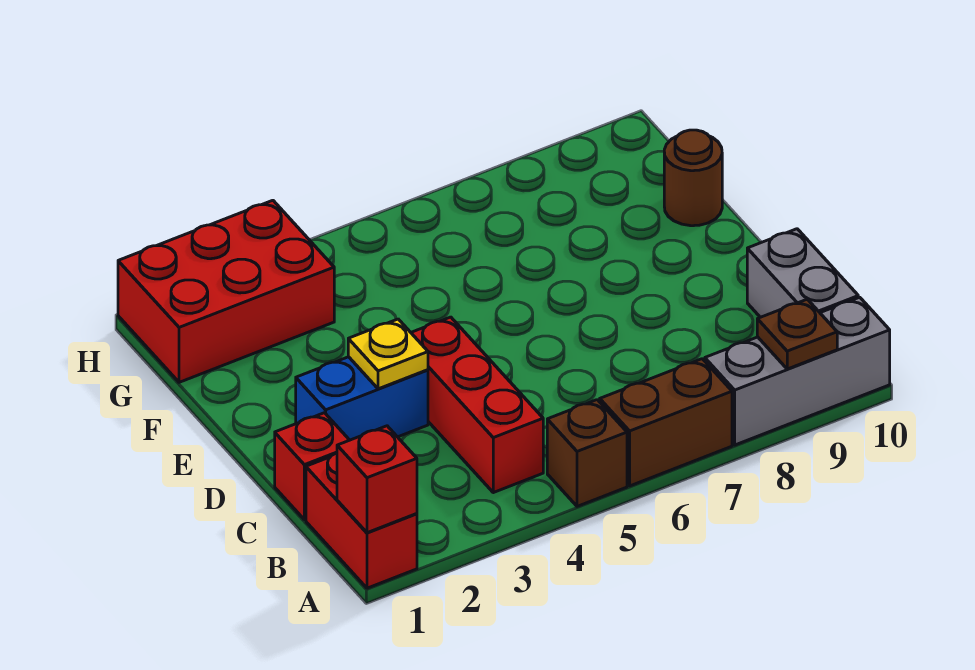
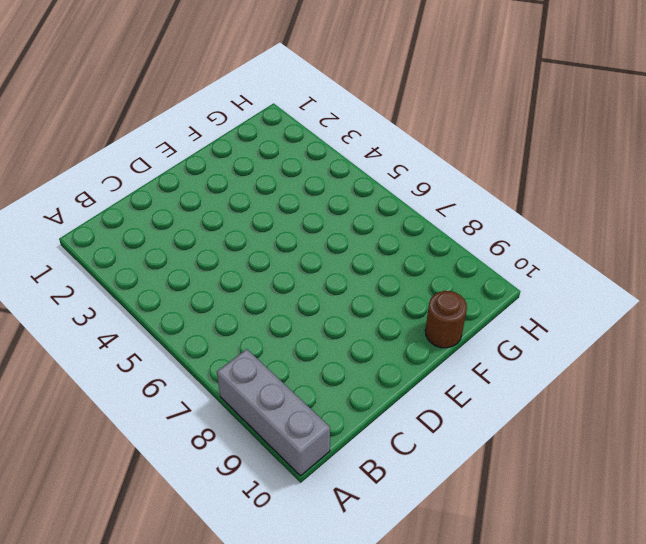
none -> red 1x2 brick [306,453,417,588]
none -> brown 1x1 brick [547,400,627,506]
none -> brown 1x2 brick [600,359,732,486]

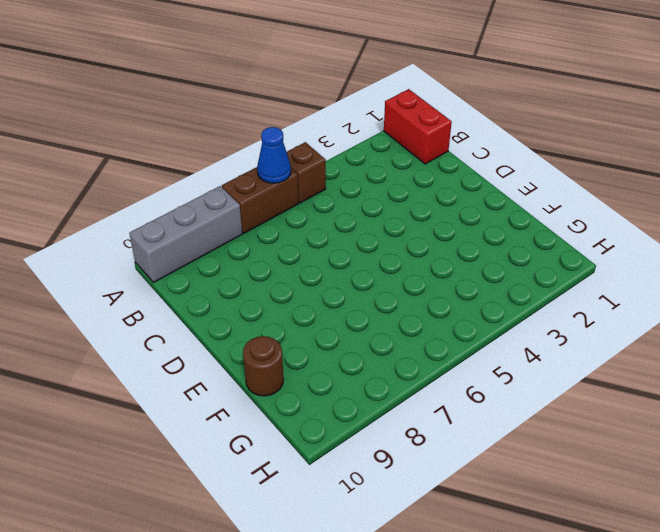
blue 1x1 cone [257,127,291,183] -> none
none -> red 1x3 brick [411,317,543,493]
none -> grey 1x2 brick [747,229,858,317]
none -> red 1x1 brick [275,413,349,520]

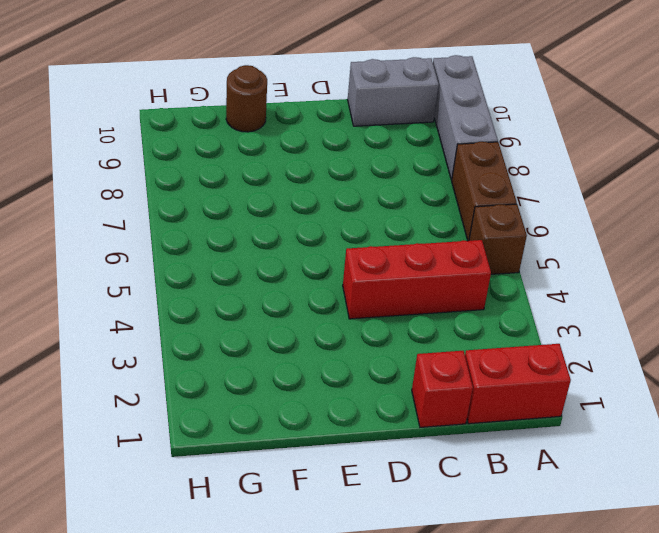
none -> blue 1x2 brick [296,357,428,440]
none -> red 2x3 brick [118,200,334,382]
none -> red 1x1 brick [337,426,417,533]

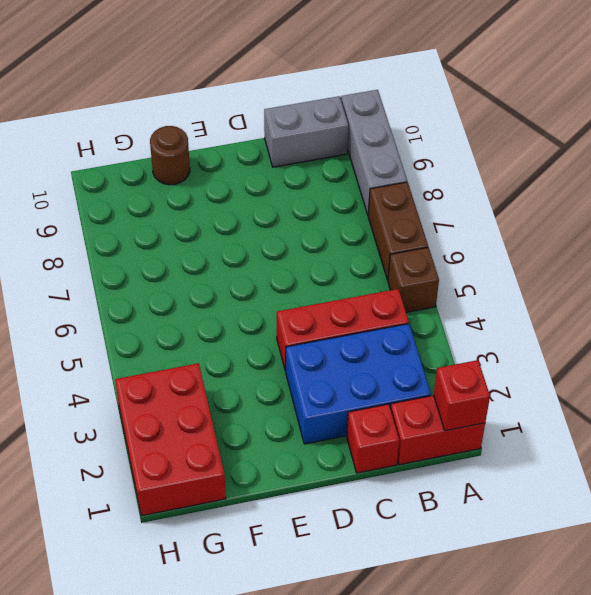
blue 2x3 brick [286,324,431,444] -> blue 1x2 brick [296,357,428,440]
none -> brown 1x1 plate [757,299,837,369]
none -> yellow 1x1 plate [348,319,428,389]

